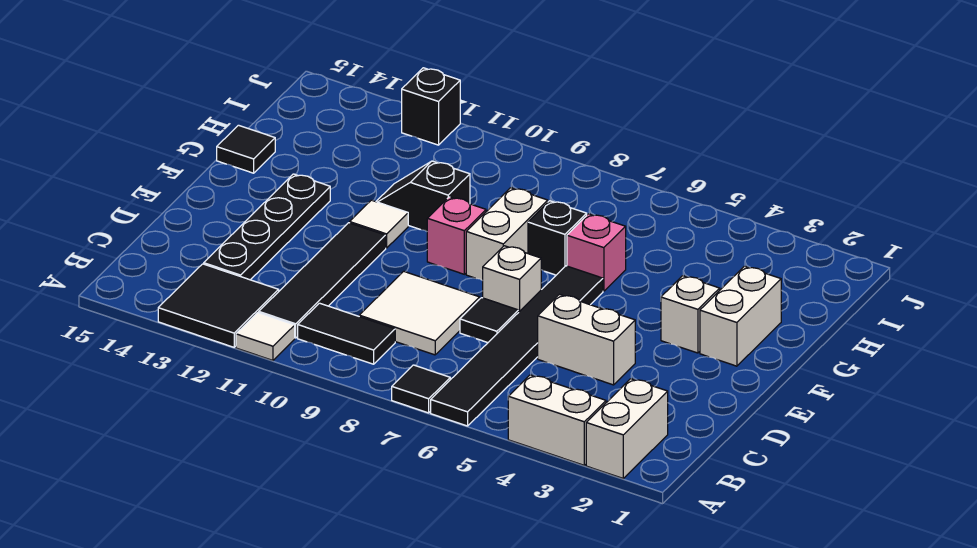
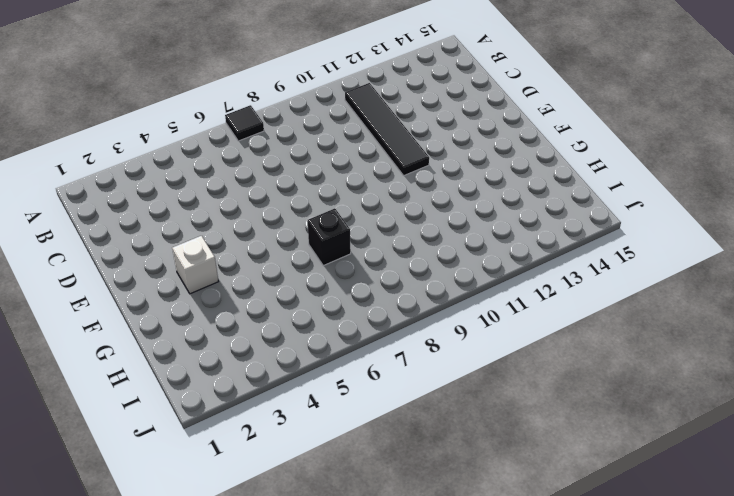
none -> white 1x2 brick [586,379,668,478]
none -> white 1x2 brick [508,375,606,465]
none -> black 1x6 tile [431,266,603,426]

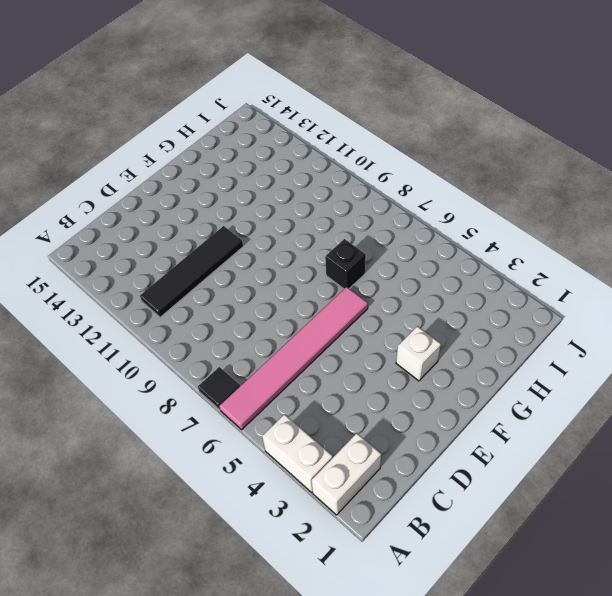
pink 1x6 tile [219,287,368,430] -> black 1x6 tile [431,266,603,426]
none -> white 1x1 tile [236,313,295,360]
none -> black 2x2 tile [158,264,279,347]
none -> black 1x2 tile [298,303,395,364]

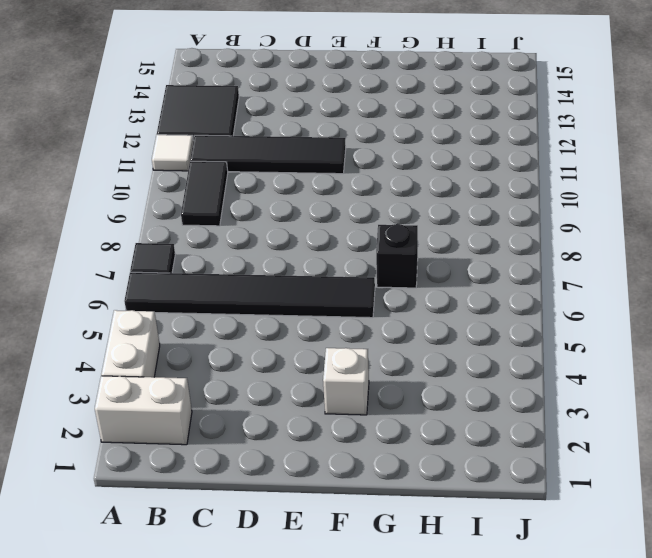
none -> white 2x2 tile [359,271,480,355]
none -> black 1x4 plate [204,174,330,280]
none -> white 1x2 brick [538,294,635,385]

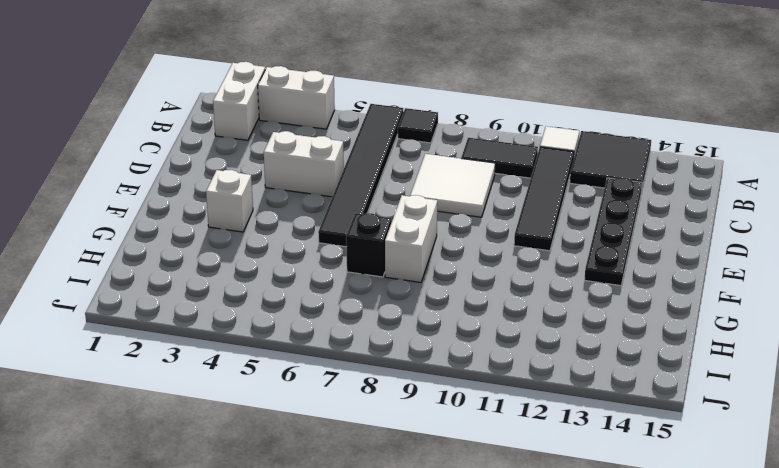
none -> black 1x1 tile [460,298,519,343]
none -> white 1x1 brick [483,246,541,312]
none -> white 1x2 brick [700,266,781,366]

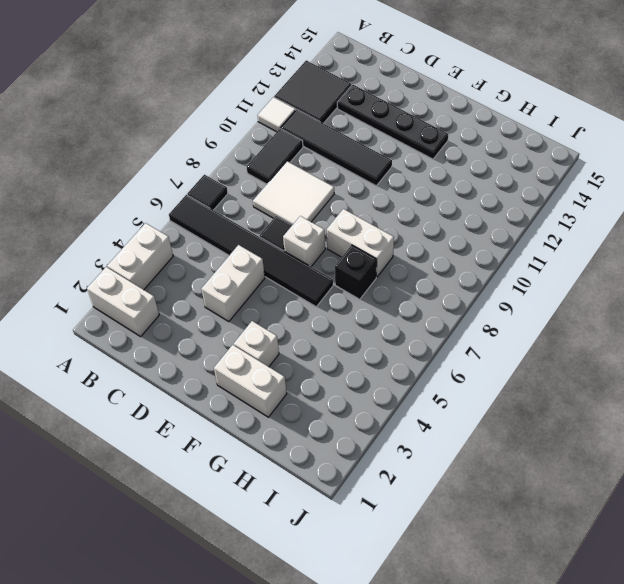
none -> pink 1x1 brick [427,197,486,274]
none -> white 1x1 tile [350,200,408,248]
none -> pink 1x1 brick [567,214,626,291]

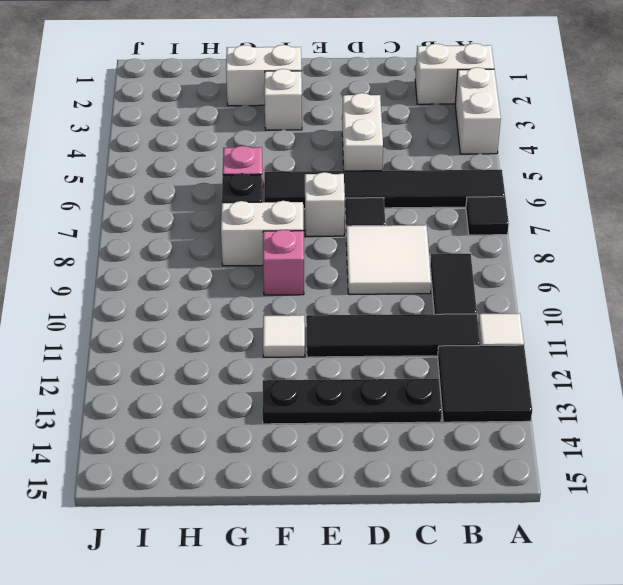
none -> black 1x2 slope [376,161,470,231]
none -> black 1x1 tile [217,125,275,173]
none -> black 1x1 brick [402,68,460,145]

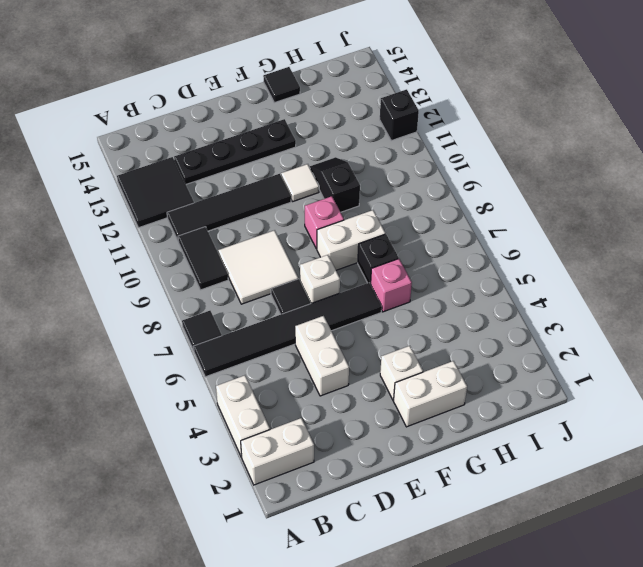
none -> white 1x1 tile [236,313,295,360]

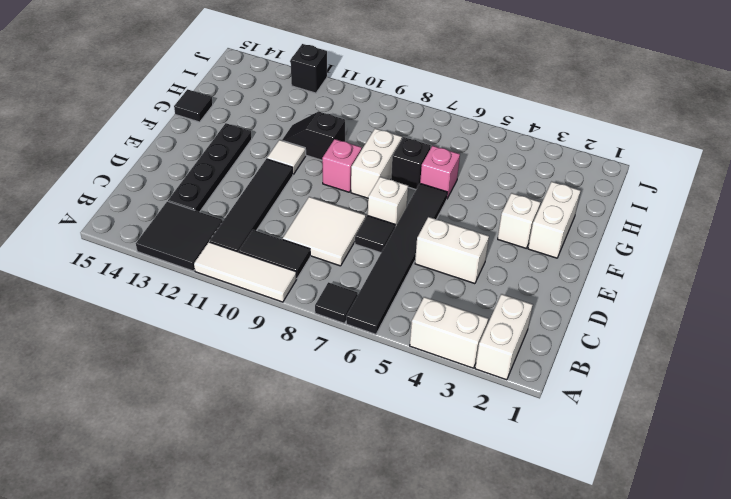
white 1x3 tile [194,242,296,302] -> white 1x1 tile [236,313,295,360]

